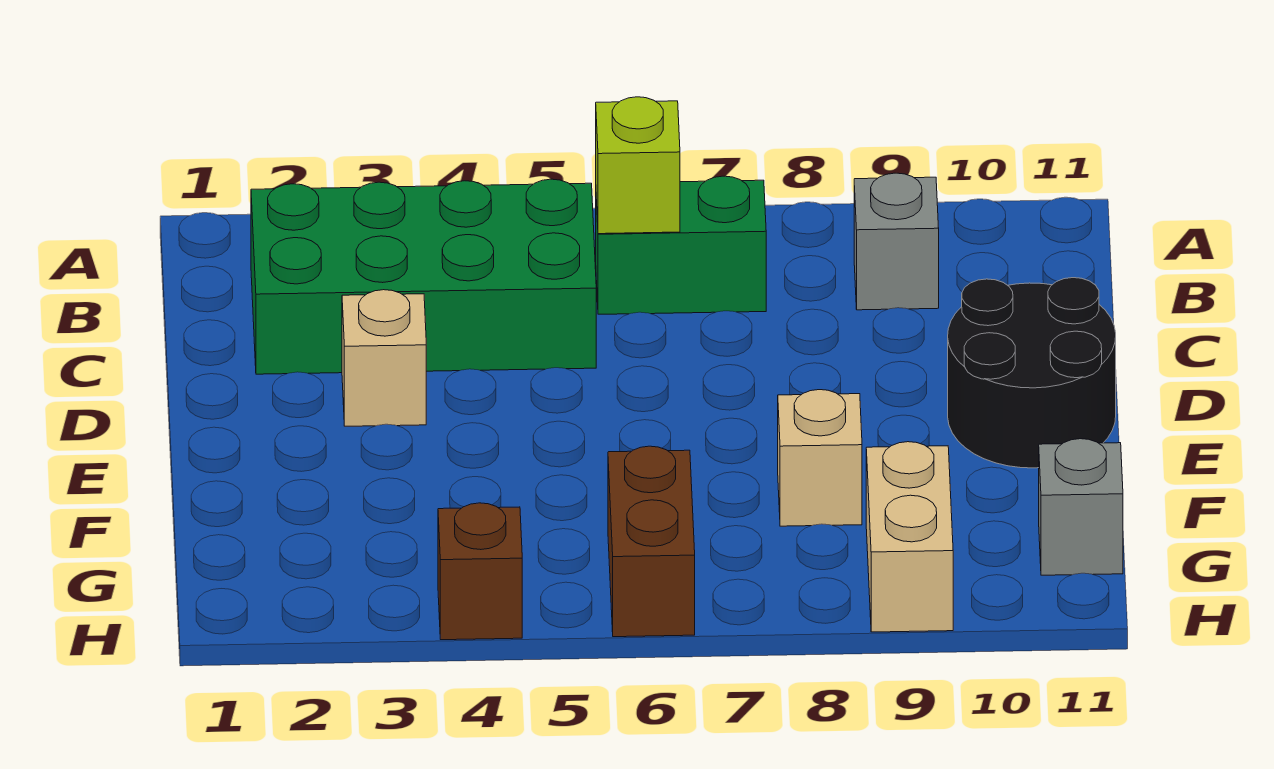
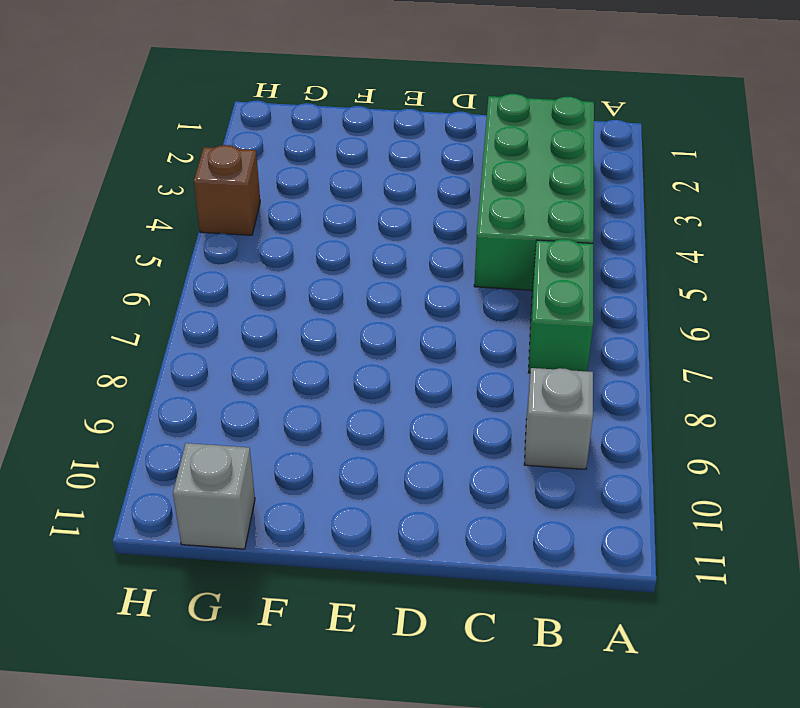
none -> tan 1x1 brick [342,290,426,426]
none -> black 2x2 round brick [948,278,1116,468]

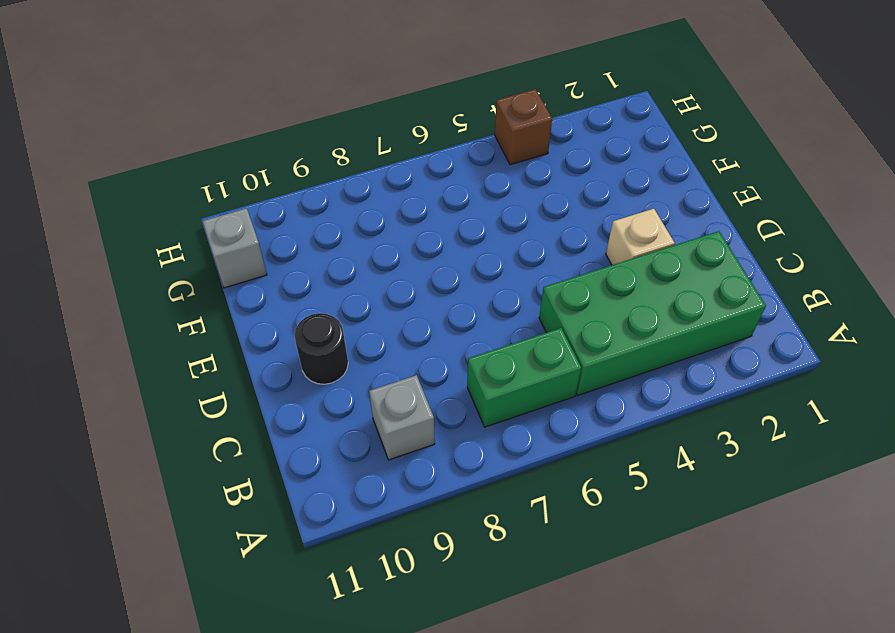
black 1x1 round brick [295,313,348,384] -> black 2x2 round brick [948,278,1116,468]
none -> tan 1x1 brick [778,390,862,526]
none -> brown 1x2 brick [608,446,695,637]

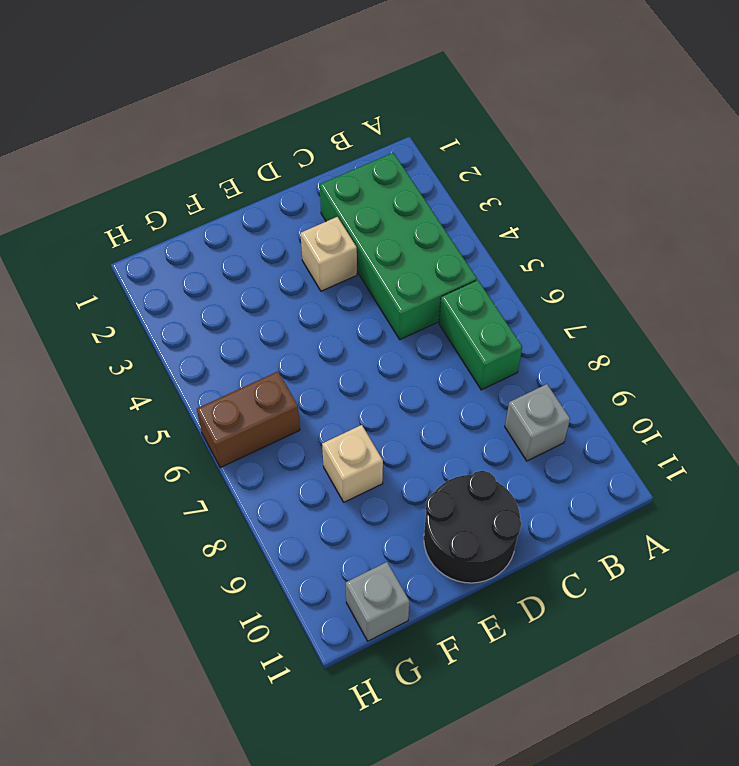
none -> tan 1x2 brick [866,442,953,632]
none -> brown 1x1 brick [438,503,522,640]

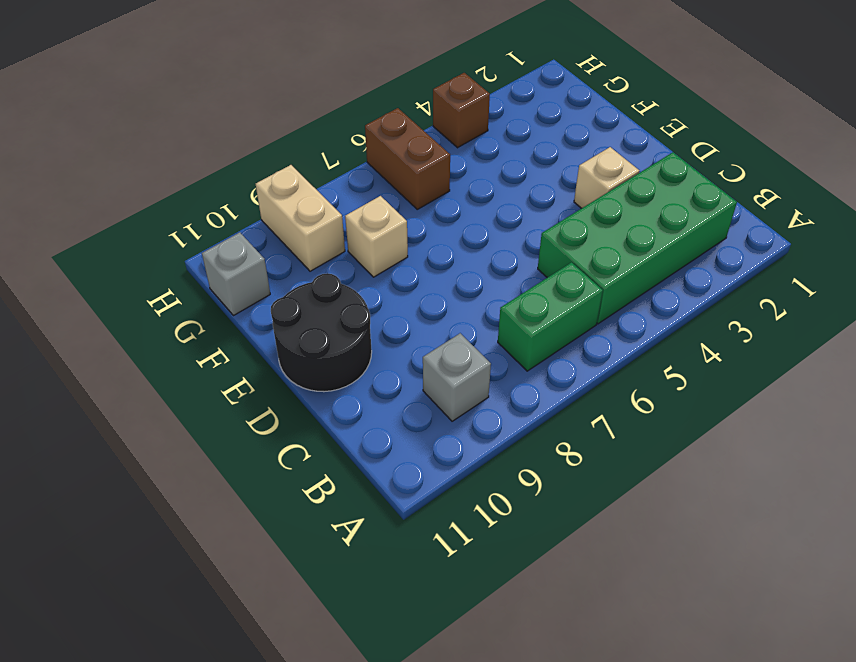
none -> lime 1x1 brick [596,97,680,234]

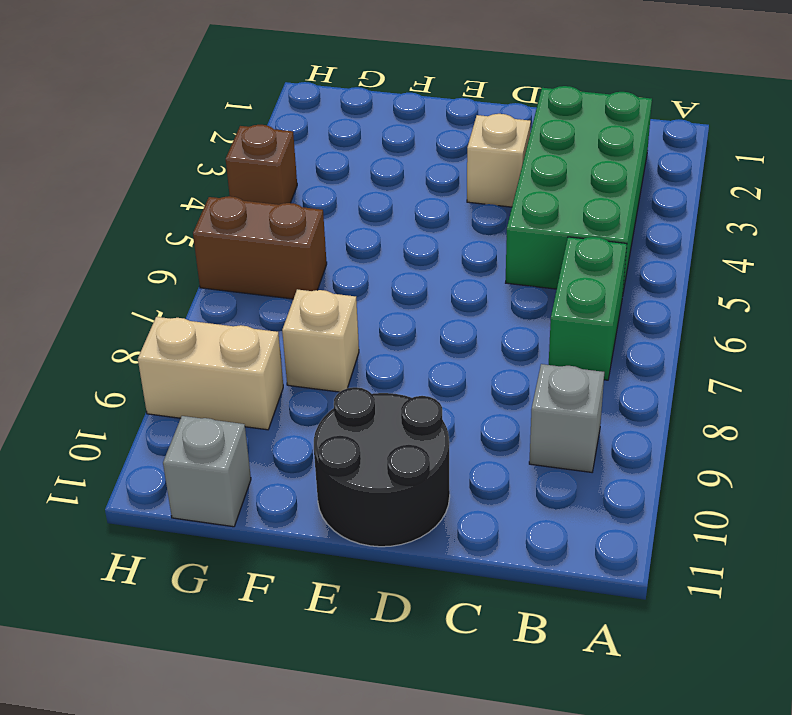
none -> lime 1x1 brick [596,97,680,234]

